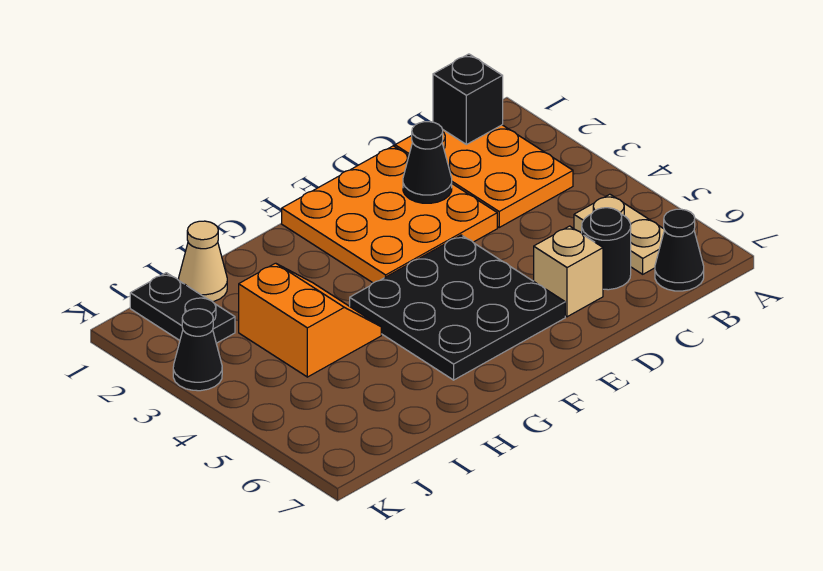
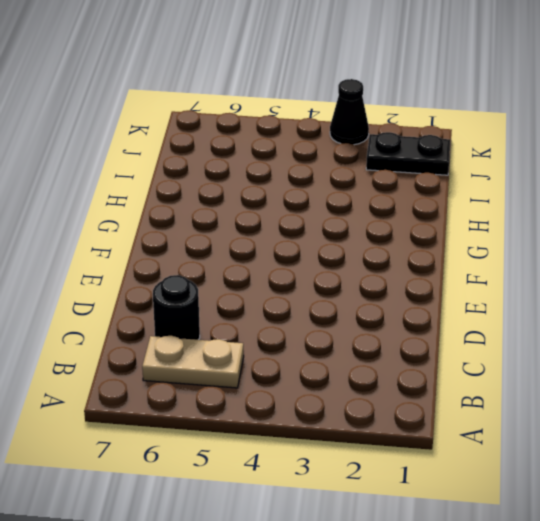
none -> orange 2x3 plate [395,125,573,227]
none -> black 1x1 cone [655,209,704,291]
none -> orange 3x3 plate [282,146,497,283]

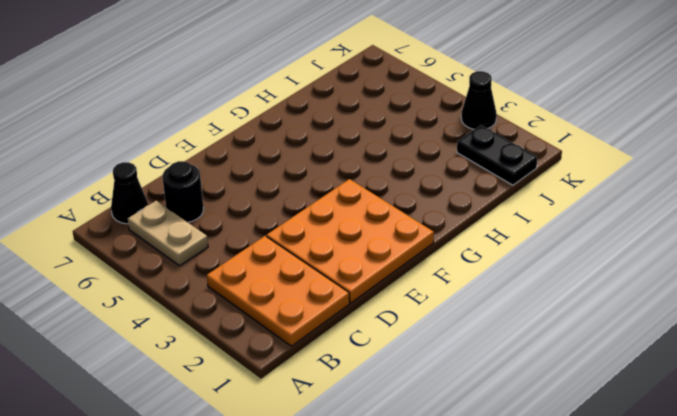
none -> tan 1x1 brick [534,226,603,317]
none -> black 3x3 plate [350,235,565,380]
none -> orange 2x2 slope [239,263,381,377]

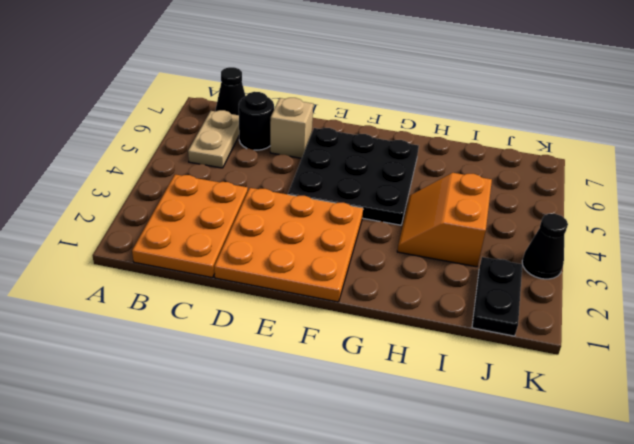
none -> tan 1x1 cone [179,221,227,302]
none -> black 1x1 brick [433,54,503,145]
none -> black 1x1 cone [403,122,452,203]

